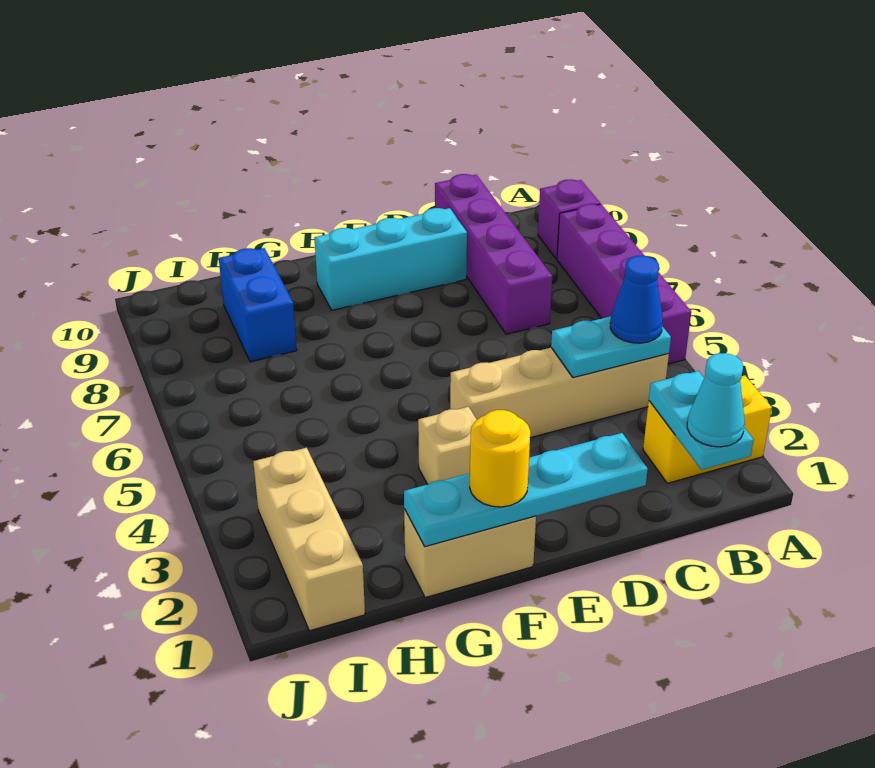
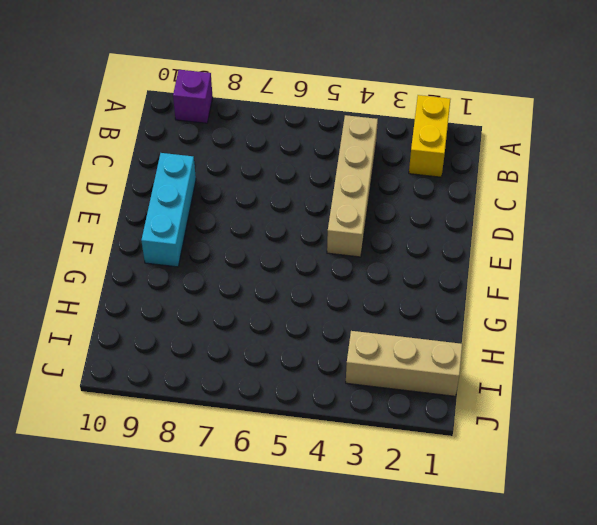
none -> purple 1x4 brick [557,204,691,364]
none -> purple 1x4 brick [435,174,552,334]
none -> tan 1x2 brick [404,509,536,598]

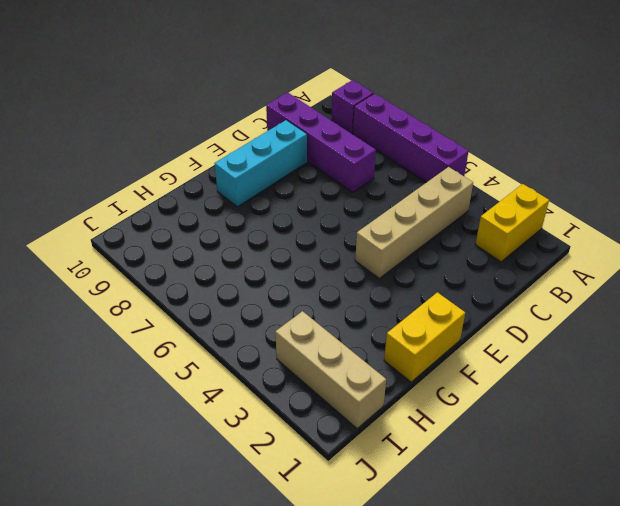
yellow 1x2 brick [384,292,465,382] -> tan 1x2 brick [404,509,536,598]
none -> tan 1x1 brick [418,407,477,484]
none -> blue 1x2 brick [219,248,297,362]
none -> cyan 1x2 plate [649,371,754,470]

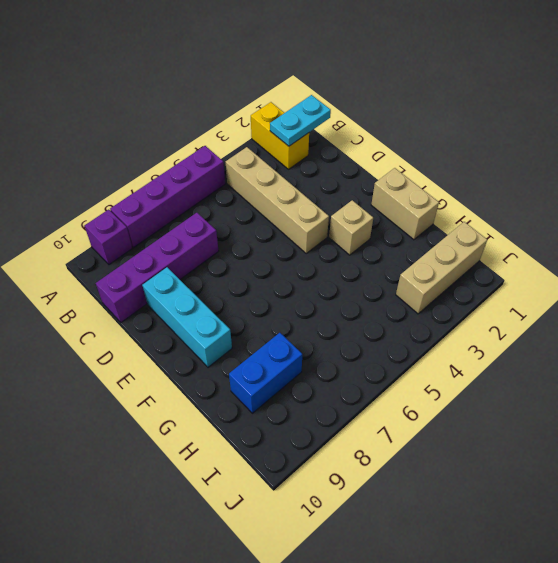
none -> cyan 1x2 plate [551,316,671,378]
none -> cyan 1x4 plate [404,433,648,547]
none -> cyan 1x1 cone [687,353,745,447]

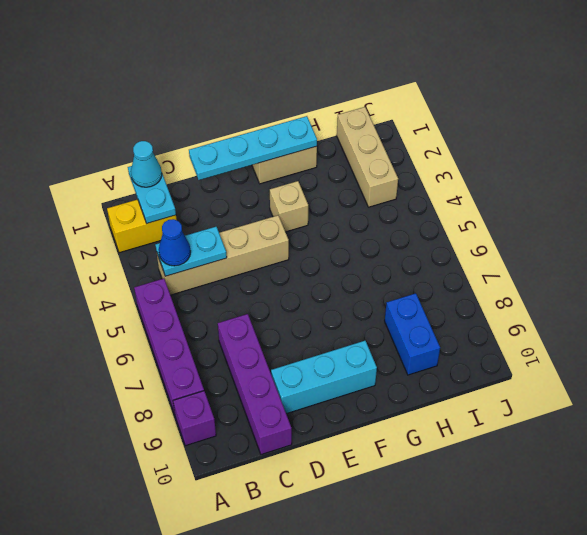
none -> yellow 1x1 round brick [470,410,530,507]

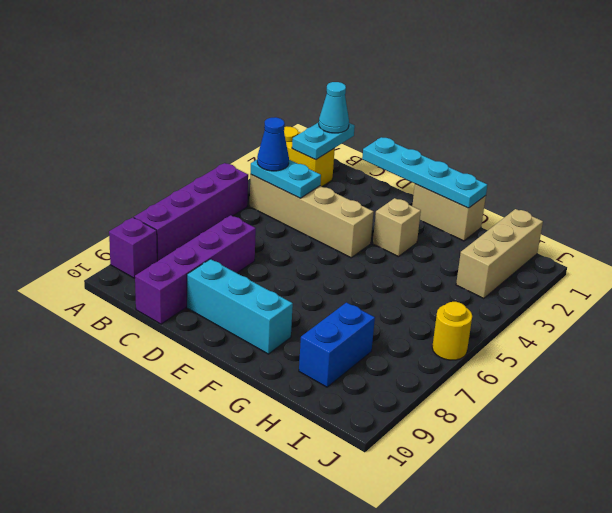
yellow 1x1 round brick [432,302,472,360] -> yellow 1x1 round brick moved to [470,410,530,507]

